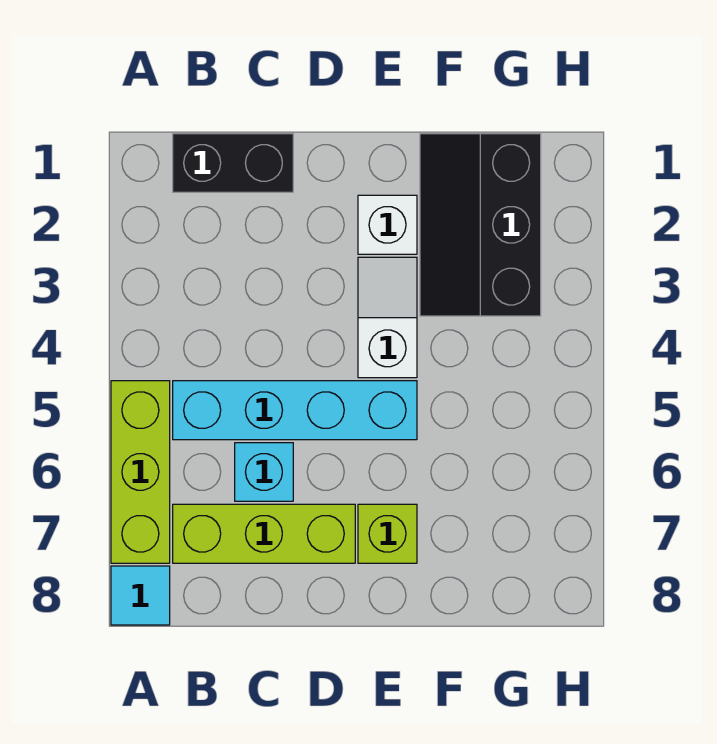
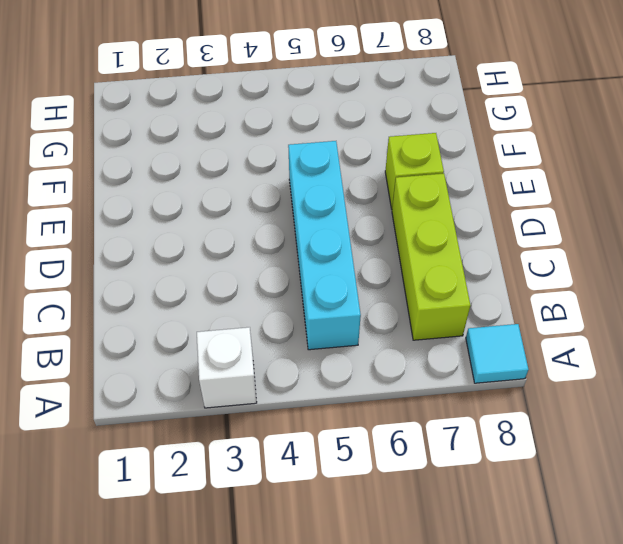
white 1x1 brick [197,327,257,408] -> white 1x1 brick moved to [358,195,417,254]
none -> lime 1x3 brick [111,381,170,563]
none -> black 1x2 brick [173,134,293,192]

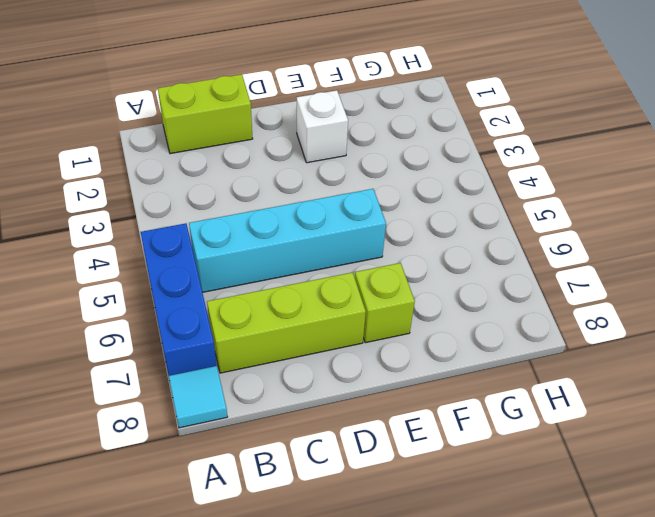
blue 1x3 brick [141,223,217,376] -> lime 1x3 brick [111,381,170,563]
lime 1x2 brick [158,74,253,154] -> black 1x2 brick [173,134,293,192]
none -> cyan 1x1 brick [235,443,293,501]
none -> white 1x2 slope [358,257,417,378]

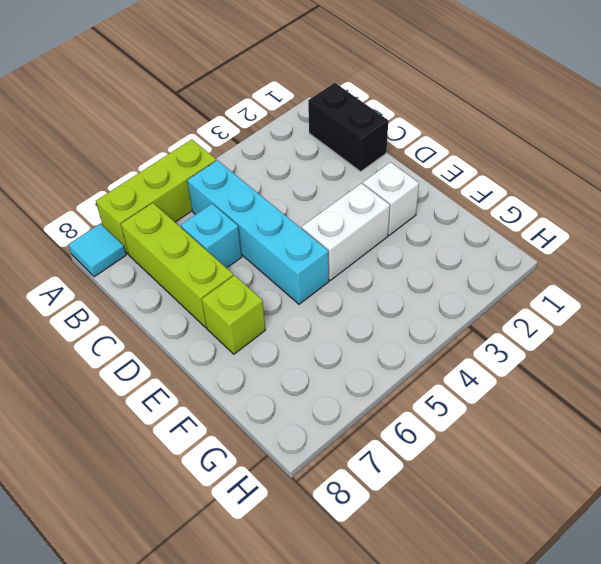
white 1x2 brick [302,183,390,281] -> white 1x2 slope [358,257,417,378]
none -> black 2x3 slope [420,134,541,316]

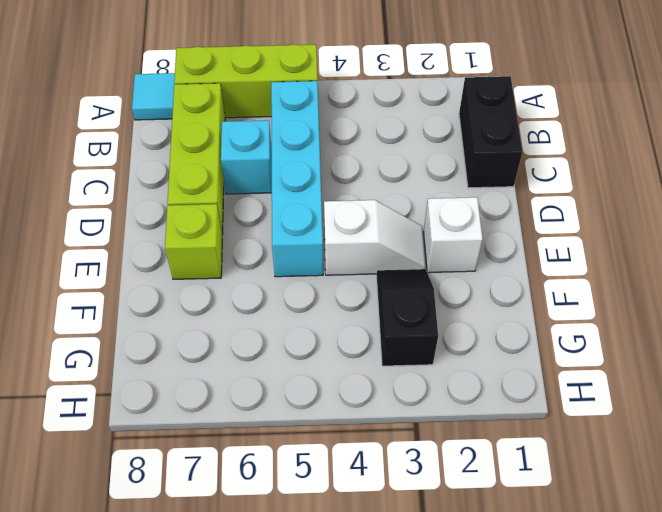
black 1x2 slope [377,269,438,366] -> black 2x3 slope [420,134,541,316]

